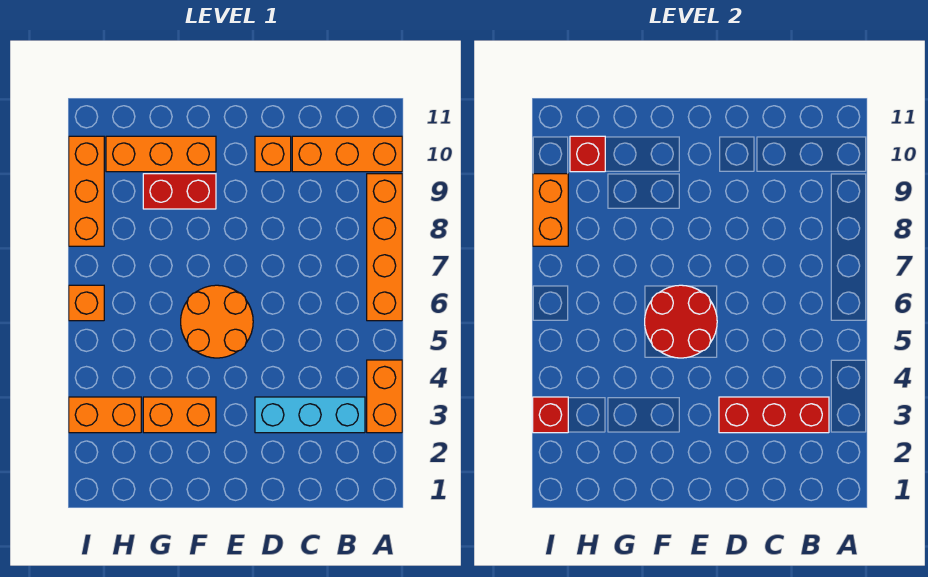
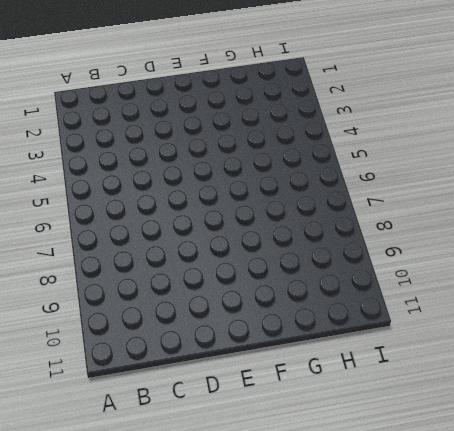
none -> orange 1x2 brick [367,360,402,433]
none -> orange 1x4 brick [367,174,402,321]
none -> orange 1x3 brick [292,136,402,172]

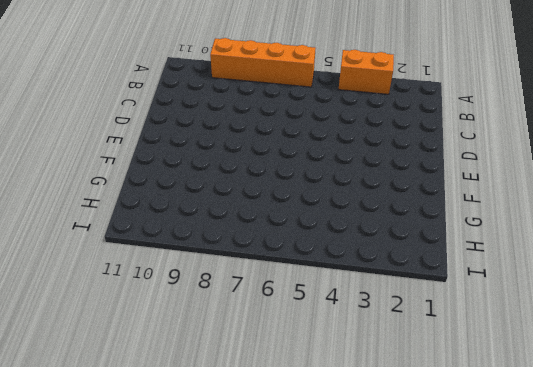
none -> orange 1x3 brick [292,136,402,172]
none -> cyan 1x3 brick [255,397,365,433]
none -> orange 1x1 brick [255,136,291,172]

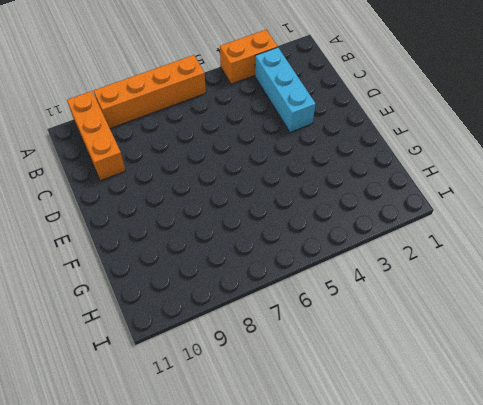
none -> orange 1x1 brick [255,136,291,172]
none -> orange 2x2 round brick [181,285,253,358]
none -> orange 1x2 brick [143,397,216,433]

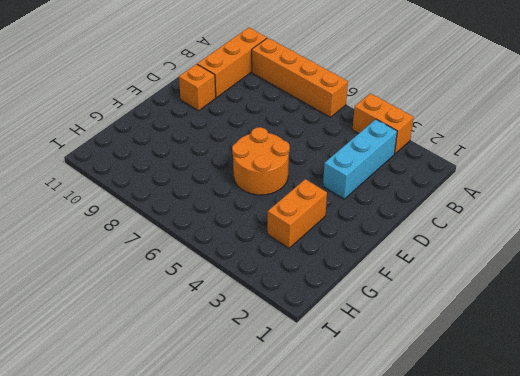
none -> red 1x2 brick [143,174,216,209]
none -> orange 1x3 brick [106,136,216,172]
none -> orange 1x2 brick [69,397,141,433]

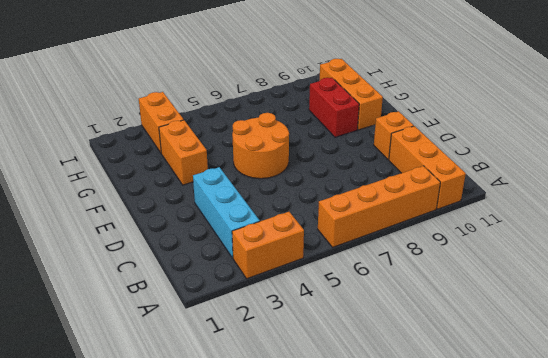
none -> orange 1x1 brick [69,285,104,321]
none -> orange 1x3 brick [69,136,104,246]
none -> red 1x3 brick [719,397,829,433]

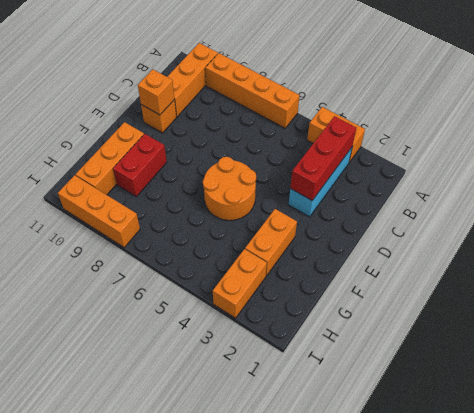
orange 1x1 brick [138,69,174,115] -> orange 1x1 brick moved to [69,285,104,321]
none -> red 2x2 round brick [645,285,717,358]
none -> red 1x1 brick [570,136,605,172]
none -> red 1x1 brick [533,397,568,433]

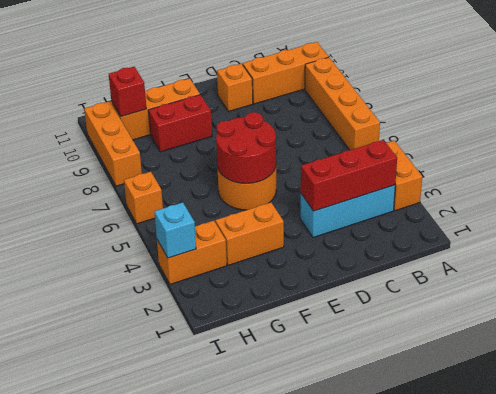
cyan 1x1 brick [154,202,196,258] -> red 1x1 brick [533,397,568,433]
none -> orange 1x2 brick [533,174,568,246]

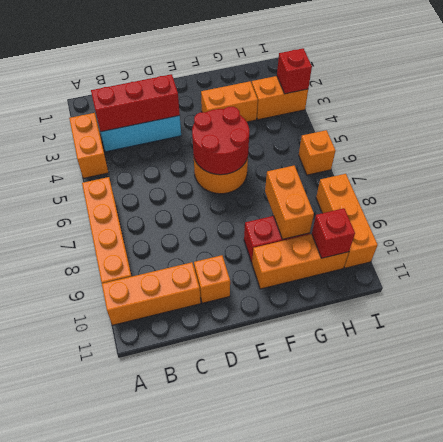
orange 1x2 brick [265,166,314,239] -> orange 1x2 brick moved to [533,174,568,246]

